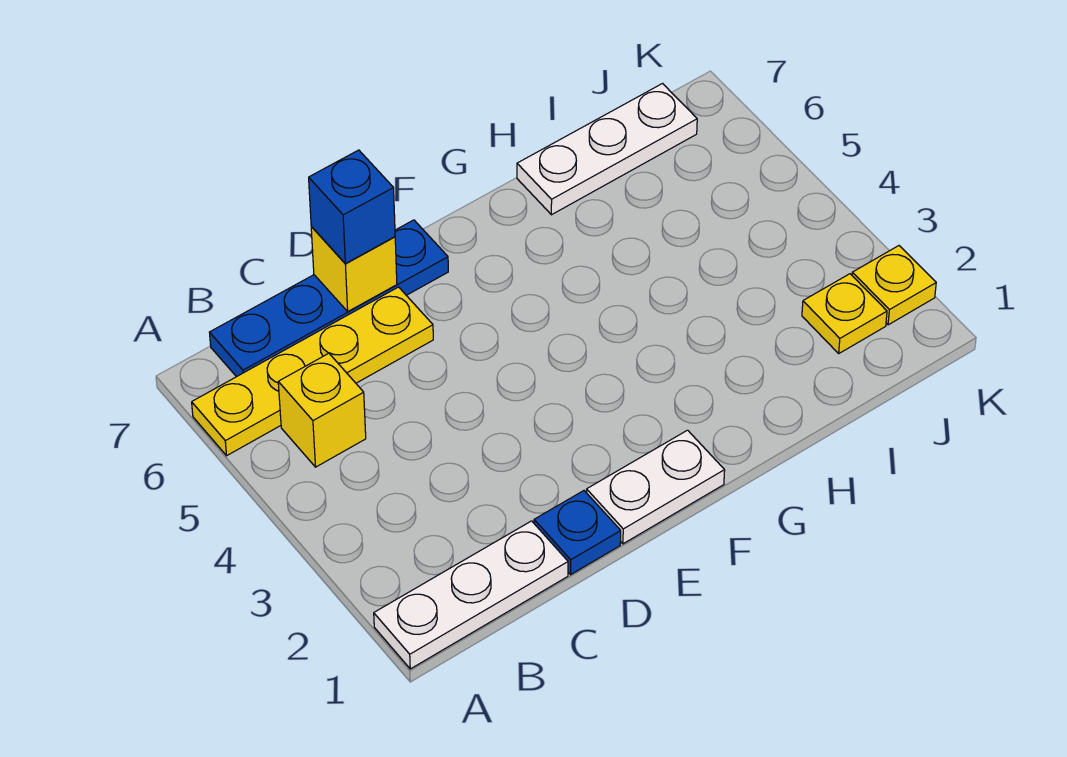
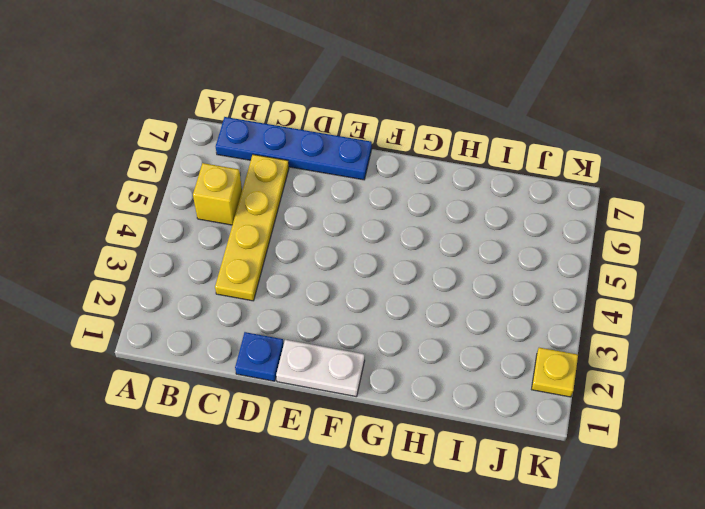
yellow 1x4 plate [215,155,289,301] -> yellow 1x4 plate turned to [192,287,433,456]
none -> white 1x3 plate [374,521,568,669]
none -> white 1x3 plate [517,84,697,215]

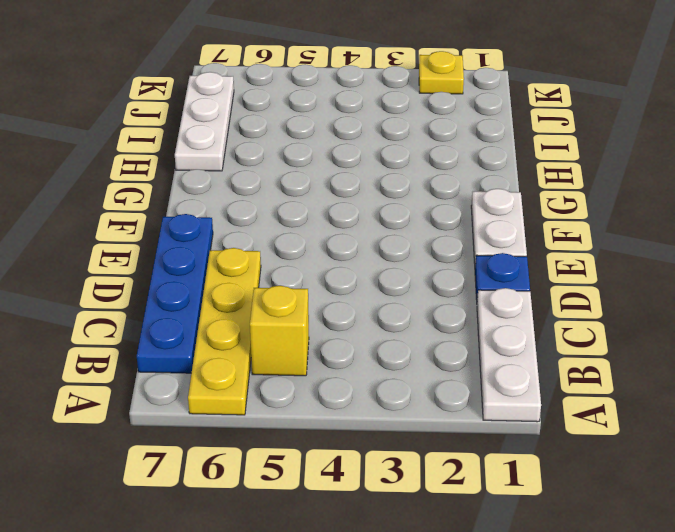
none -> yellow 1x1 plate [802,274,887,353]
none -> yellow 1x1 brick [311,227,397,311]

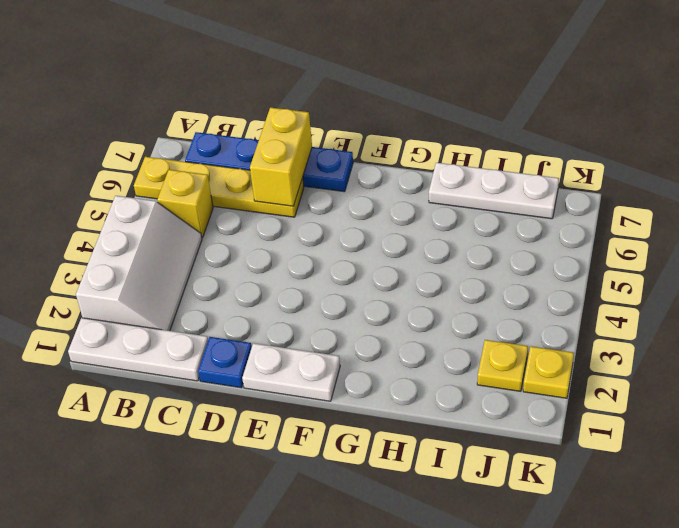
white 2x3 slope [76,196,202,331] -> none
yellow 1x2 brick [250,107,312,206] -> yellow 1x1 brick [311,227,397,311]
none -> blue 1x1 brick [309,150,395,264]

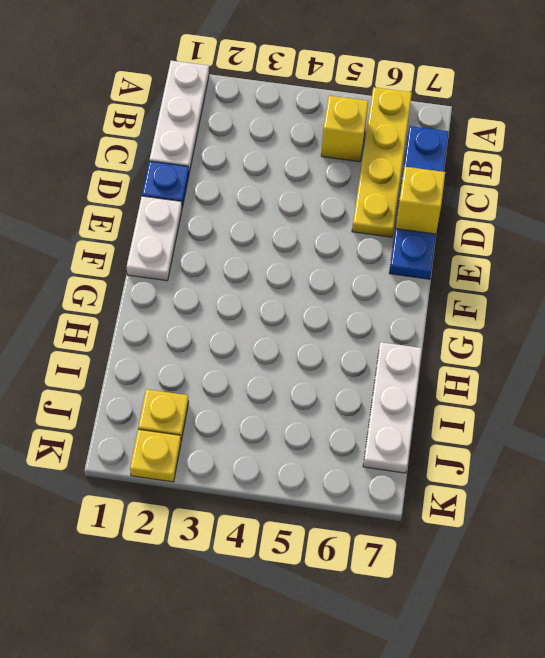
none -> blue 1x1 brick [309,150,395,264]

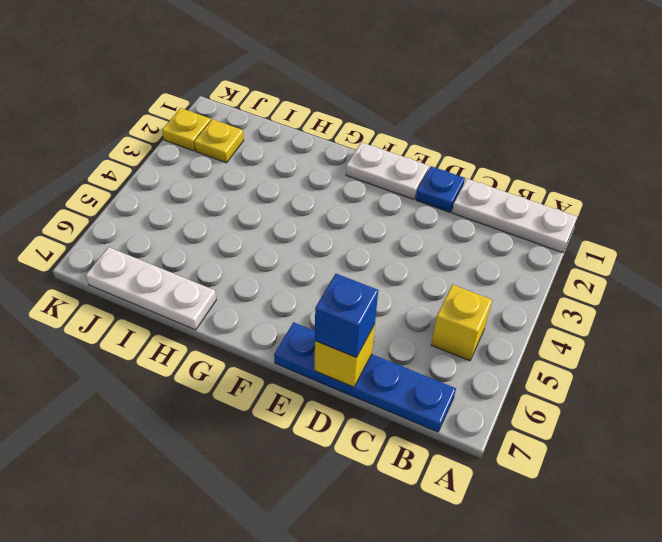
none -> yellow 1x4 plate [192,287,433,456]

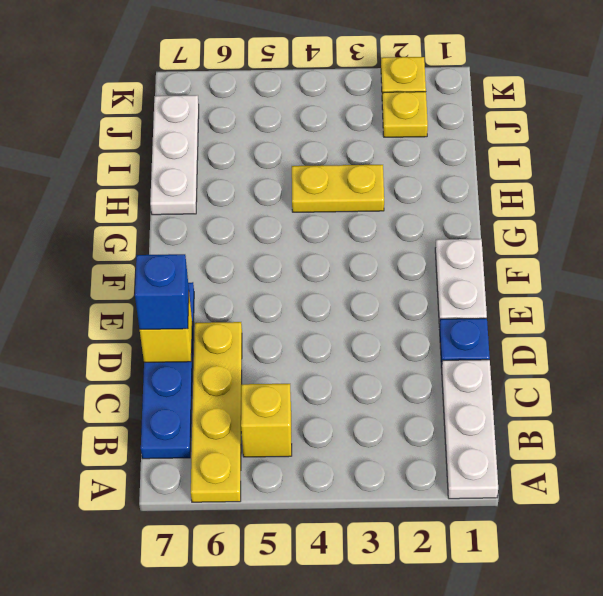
yellow 1x2 plate [292,165,384,212] -> none

